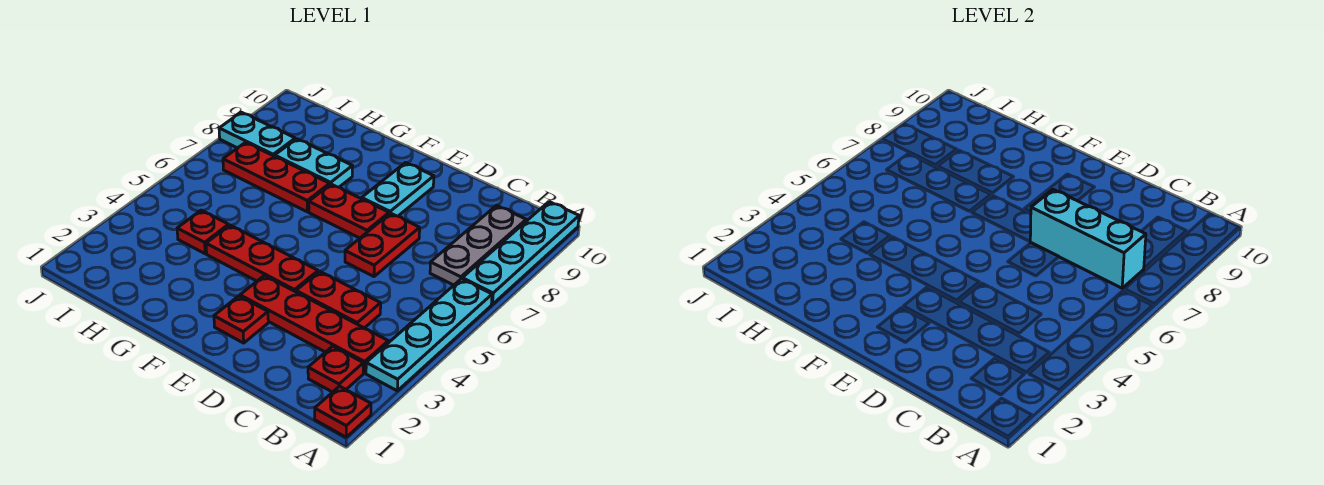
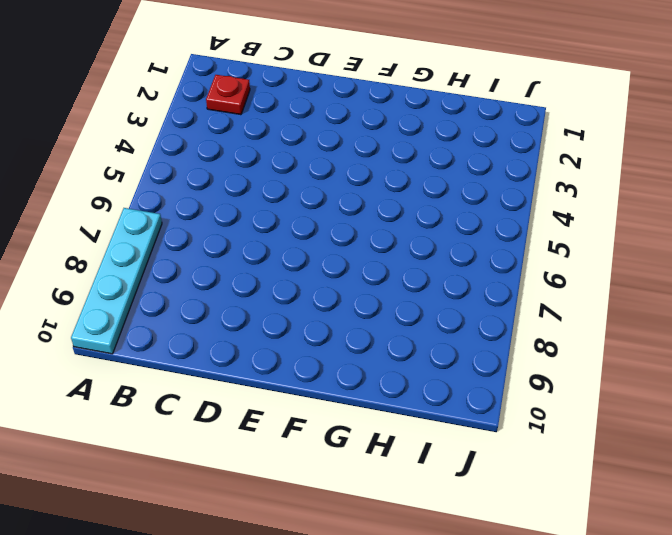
none -> red 1x1 plate [315,386,371,437]
none -> cyan 1x4 plate [366,279,492,391]
none -> red 1x4 plate [240,276,388,373]

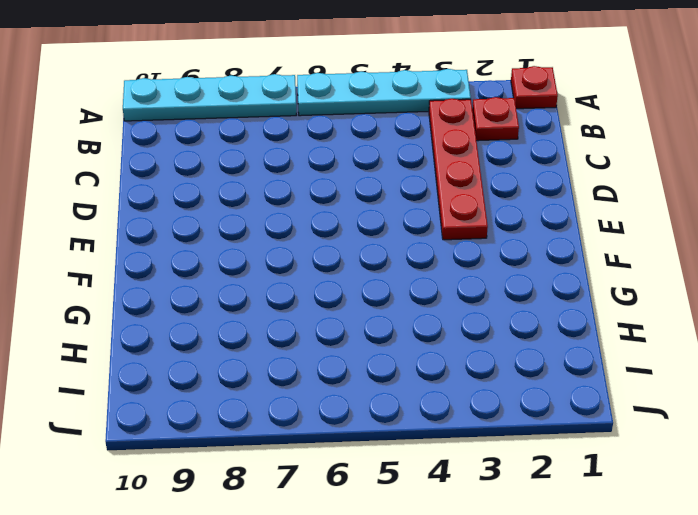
none -> grey 1x3 plate [430,205,526,285]
none -> red 1x2 plate [296,271,381,328]
none -> red 1x2 plate [345,213,420,277]

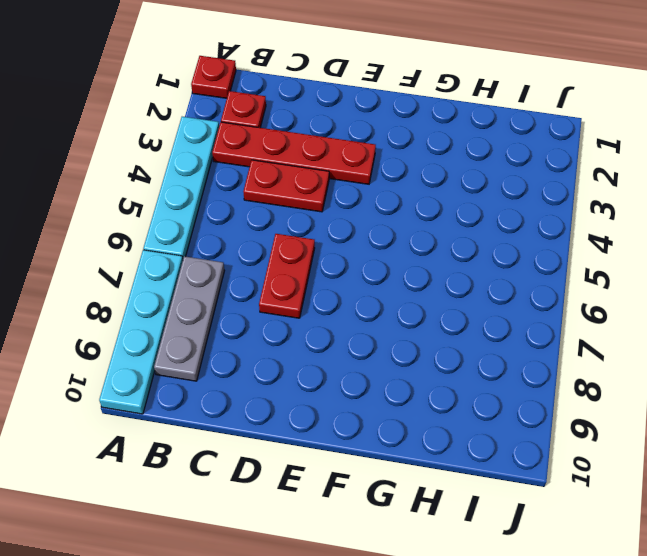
none -> red 1x1 plate [214,296,268,343]
none -> red 1x3 plate [206,225,318,292]
none -> red 1x2 plate [309,184,389,238]

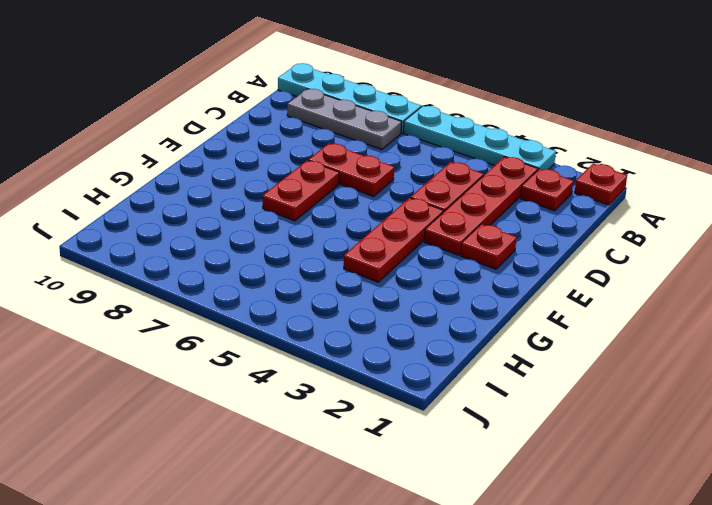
none -> cyan 1x2 plate [362,163,434,216]
none -> red 1x3 plate [223,142,330,212]
none -> cyan 1x2 plate [275,139,353,187]

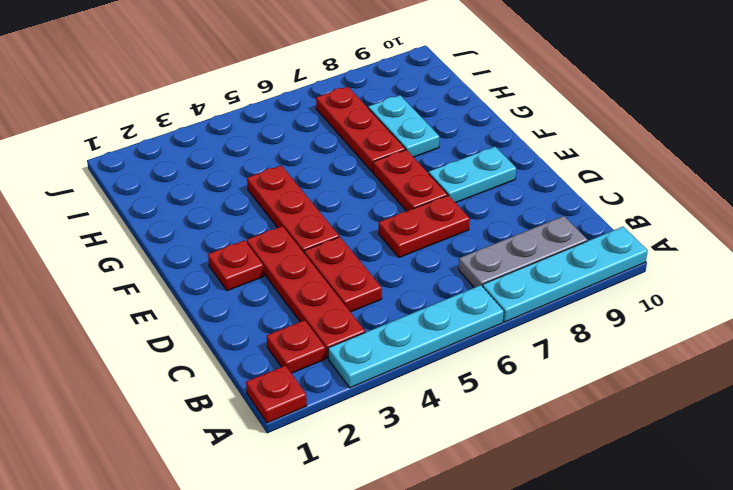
none -> red 1x1 plate [177,210,229,254]
none -> cyan 1x2 plate [219,112,295,156]
none -> cyan 1x3 brick [1030,189,1146,288]

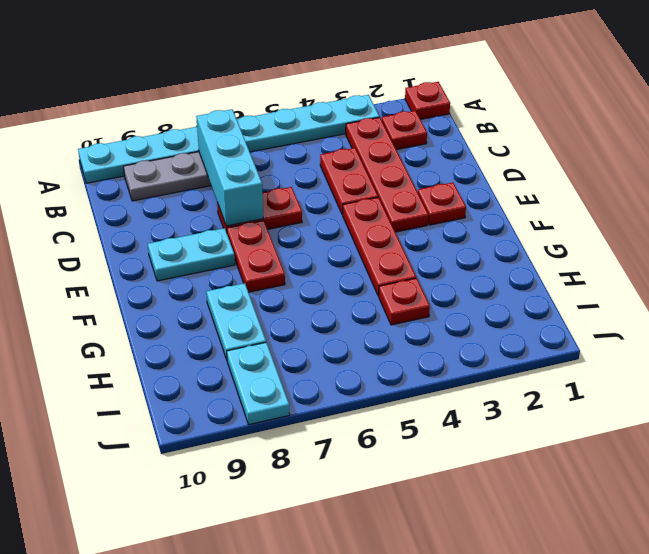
none -> red 1x3 plate [223,142,330,212]

